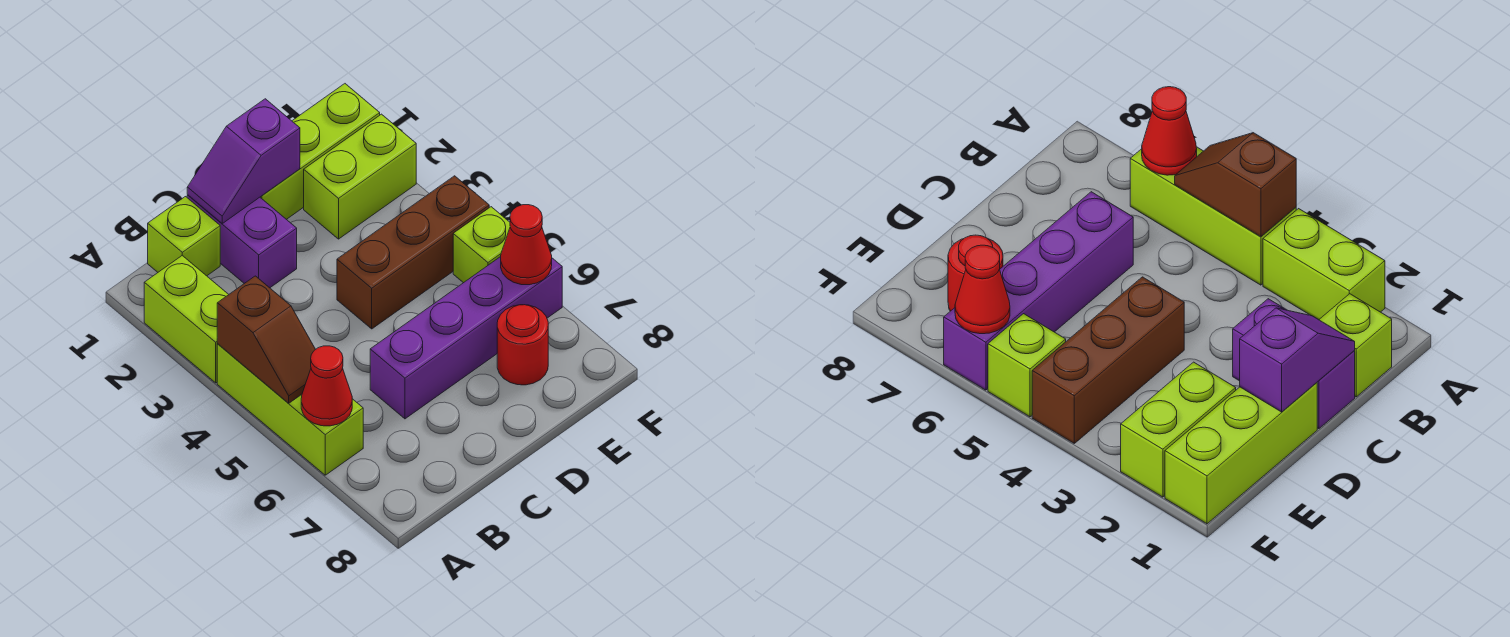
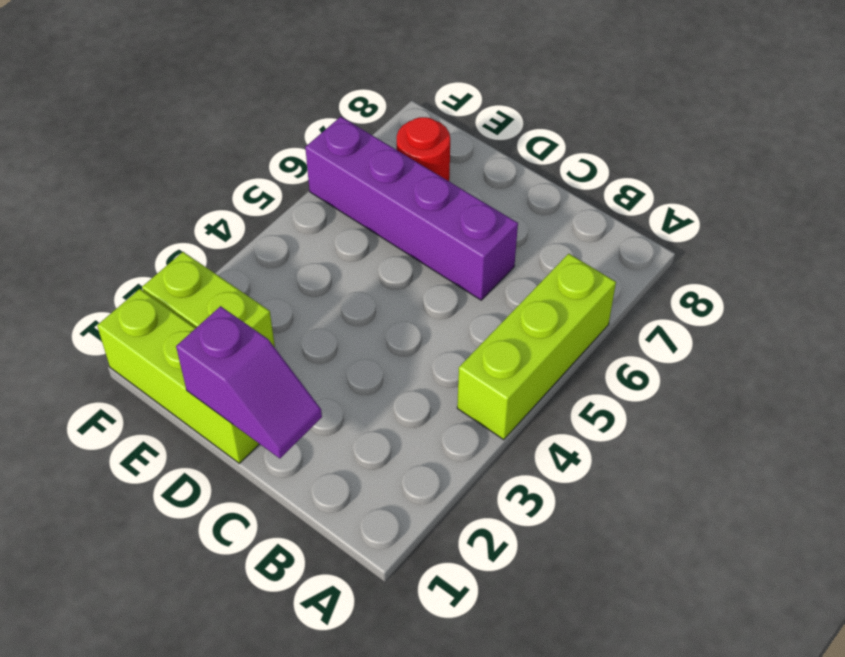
none -> lime 1x2 brick [144,256,229,383]
none -> lime 1x1 brick [148,197,220,276]
none -> purple 1x2 brick [187,195,297,288]

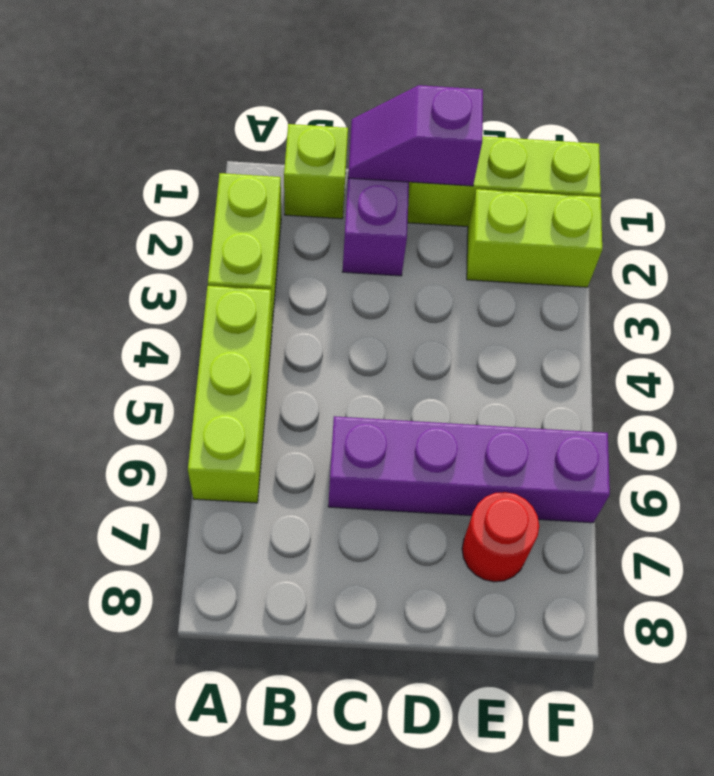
none -> brown 1x3 brick [337,176,489,329]
none -> lime 1x1 brick [453,207,510,283]
none -> brown 1x2 slope [217,276,315,403]

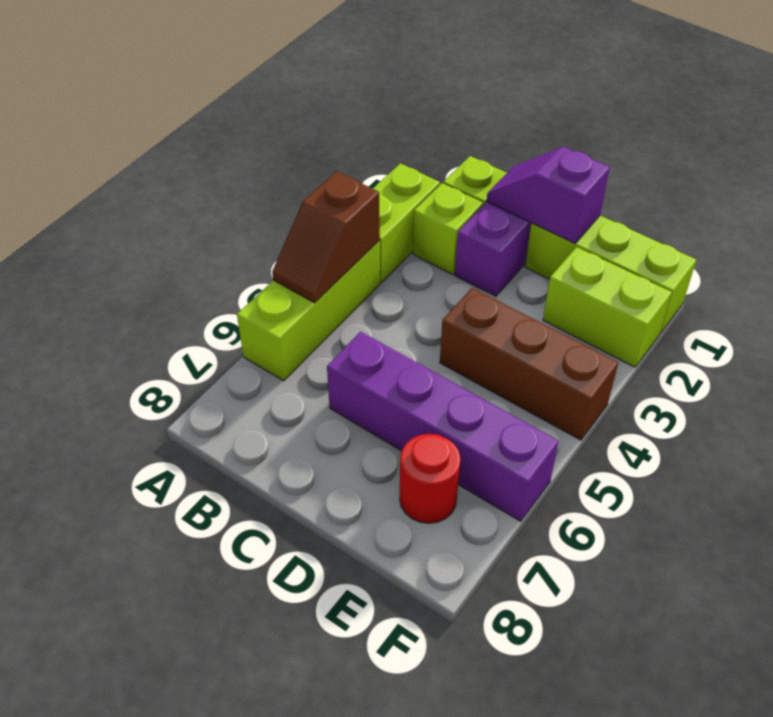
lime 1x1 brick [413,183,483,274] -> lime 1x1 brick moved to [453,207,510,283]
none -> red 1x1 cone [301,346,352,426]
none -> red 1x1 cone [501,205,552,285]

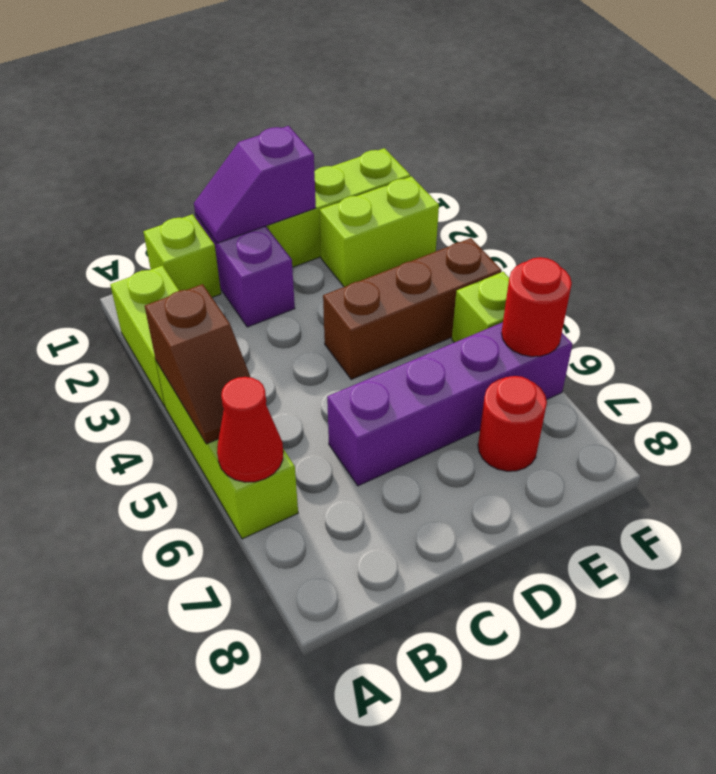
red 1x1 round brick [502,257,572,357] -> red 1x1 cone [501,205,552,285]

